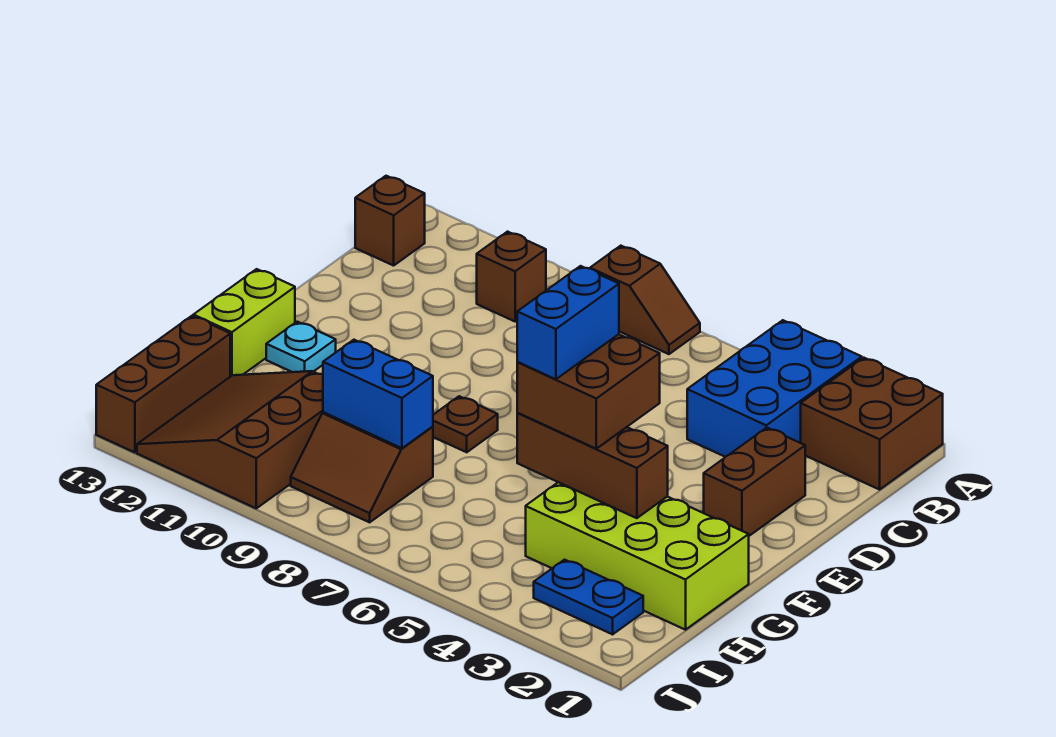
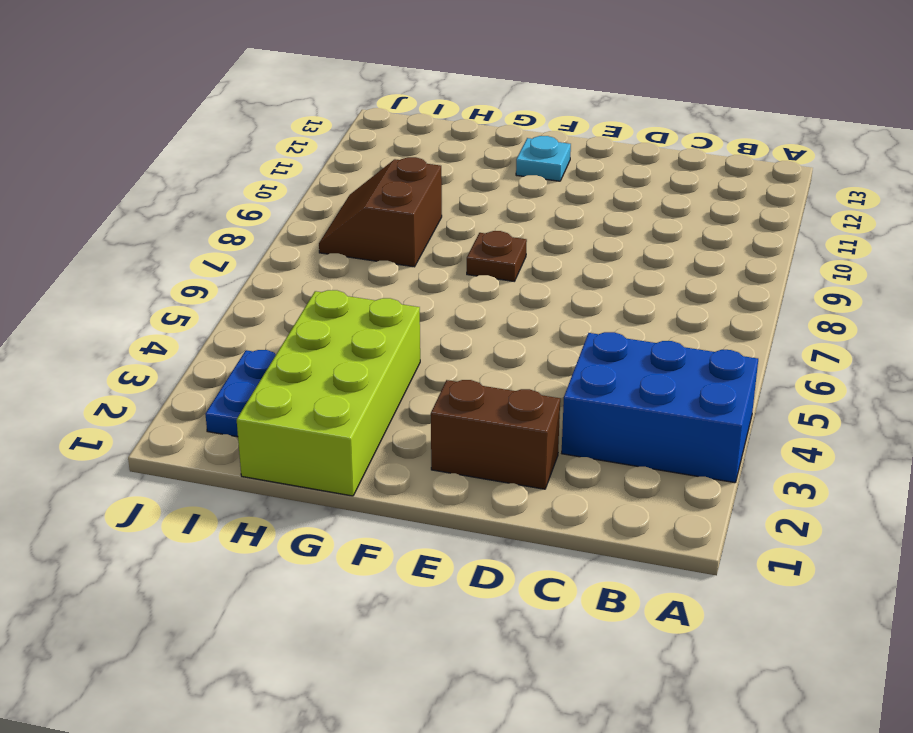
none -> brown 2x2 brick [801,358,943,490]
none -> brown 1x2 slope [590,246,700,354]
none -> brown 1x1 brick [477,232,546,321]

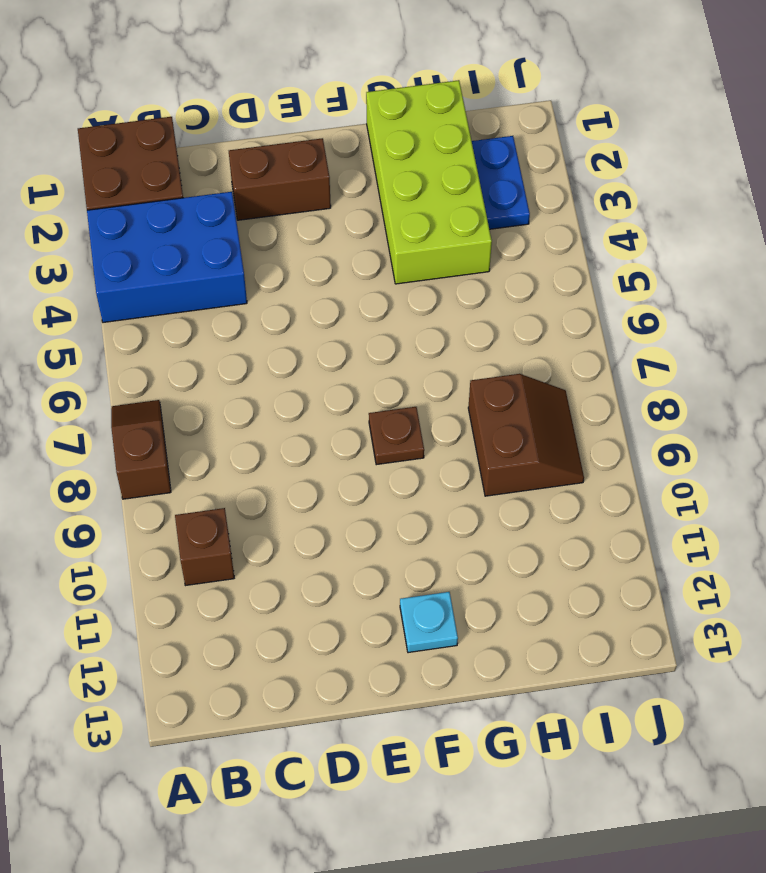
none -> brown 1x1 brick [355,176,425,266]
none -> lime 1x2 brick [193,269,295,377]
none -> brown 3x3 slope [137,371,323,508]

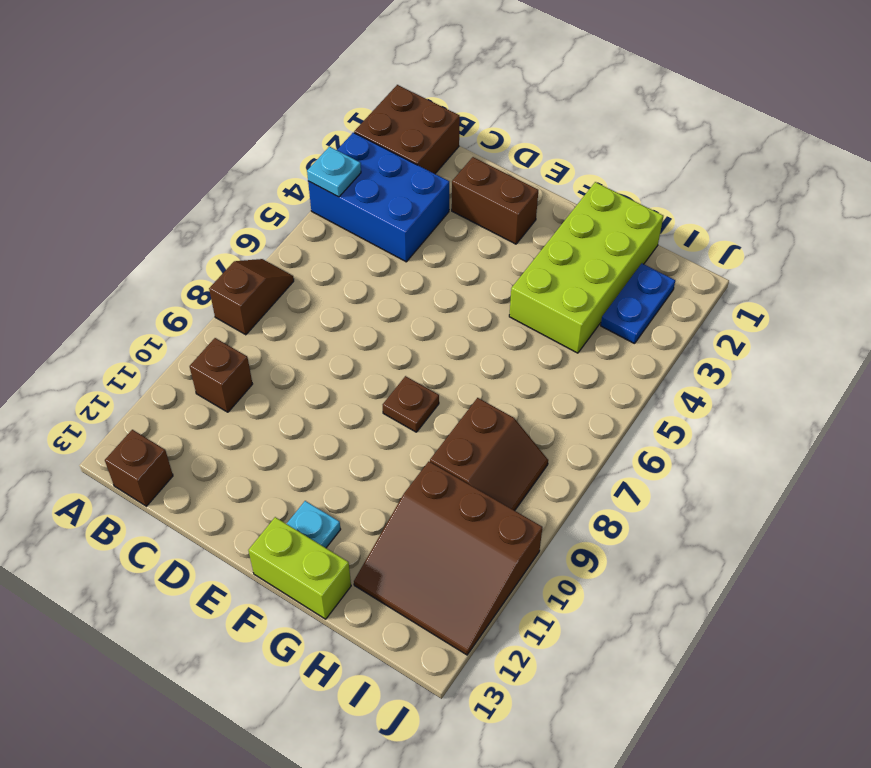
cyan 1x1 plate [307,147,361,197] -> none
none -> brown 1x3 brick [96,316,230,452]
none -> brown 1x3 brick [517,413,668,518]
none -> blue 1x2 brick [323,340,433,448]

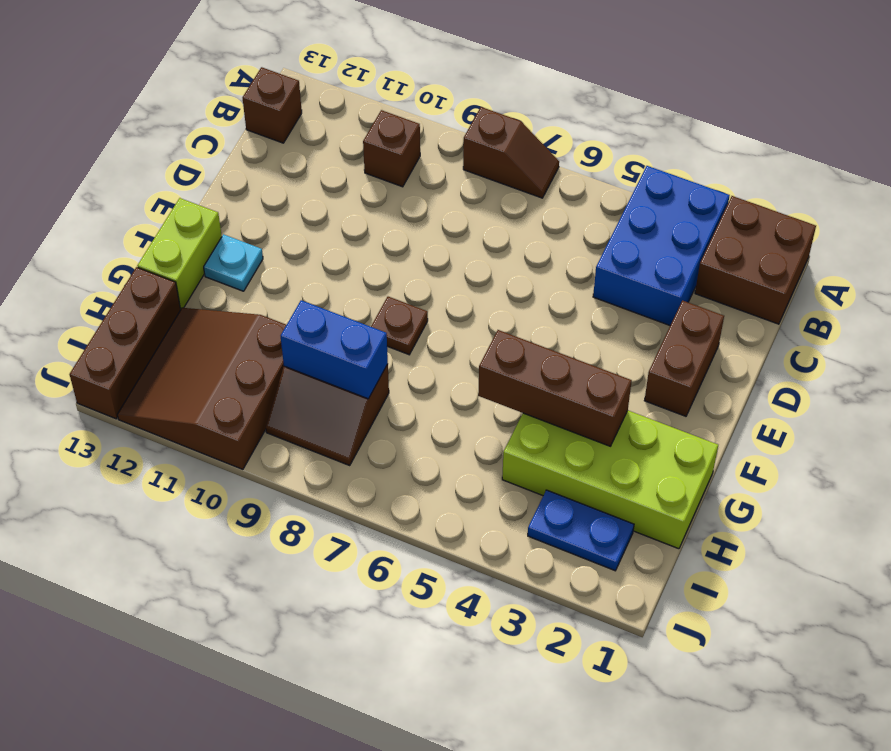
none -> brown 2x2 brick [517,334,660,449]
none -> blue 1x2 brick [517,266,619,379]

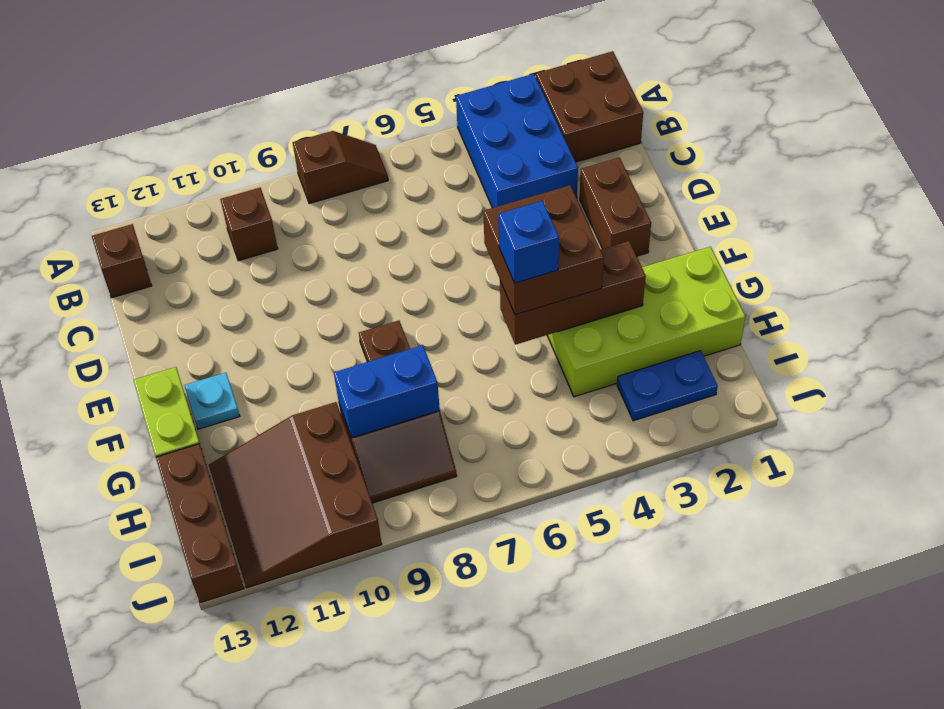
blue 1x1 brick [498,201,559,283] -> blue 1x2 brick [517,266,619,379]

